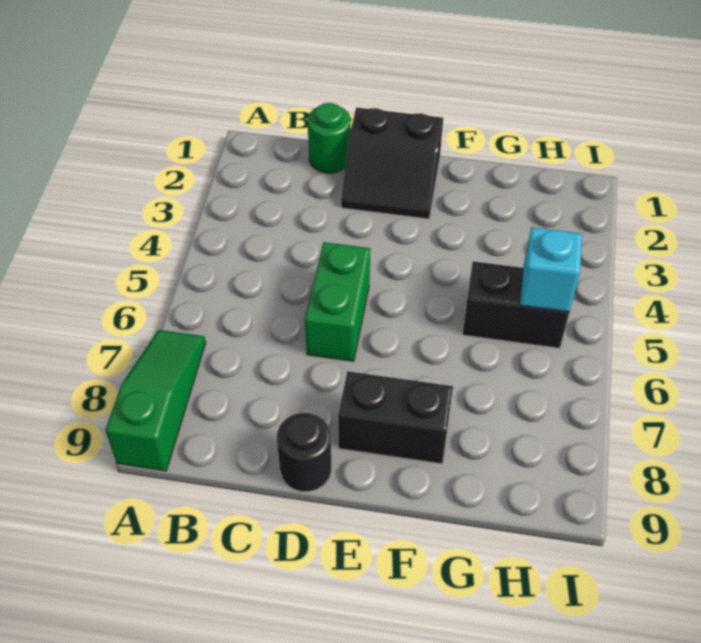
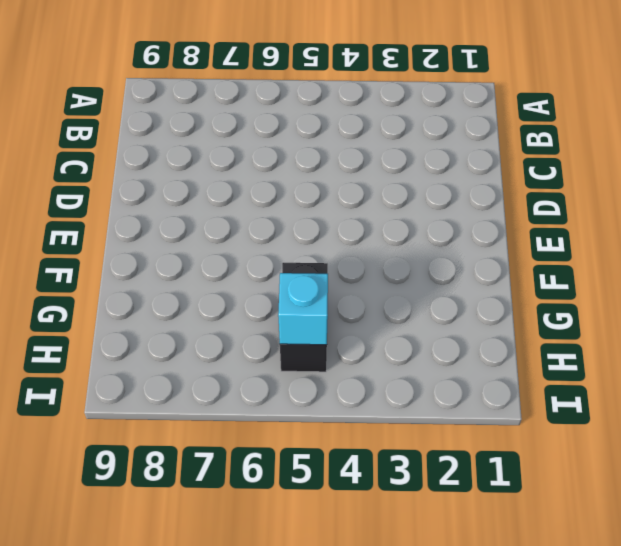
none -> green 1x3 slope [105,330,206,471]
none -> green 1x1 round brick [308,103,350,173]

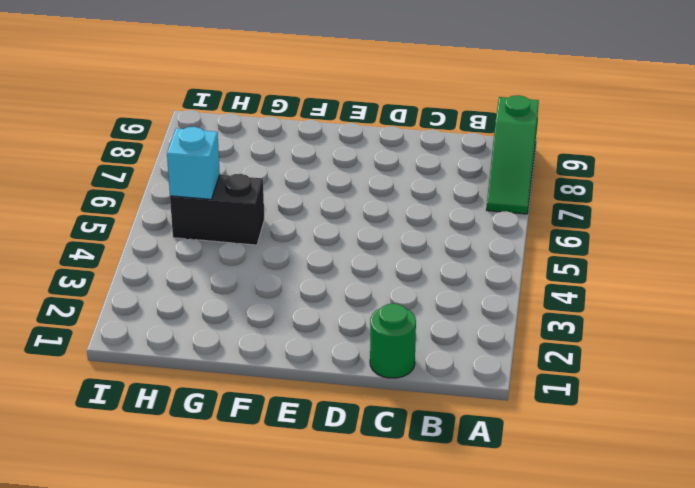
none -> black 2x2 slope [341,108,443,219]
none -> green 1x2 brick [305,242,370,361]

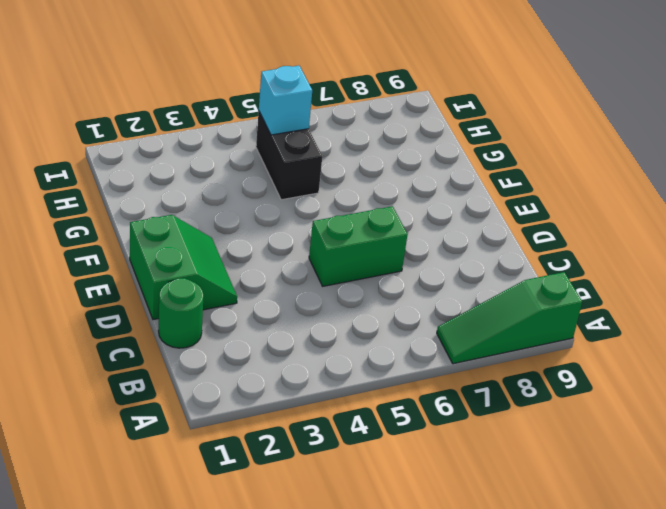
green 2x2 slope [130,215,237,320] -> black 2x2 slope [341,108,443,219]
none -> black 1x1 round brick [277,413,331,492]
none -> black 1x2 brick [338,371,453,464]

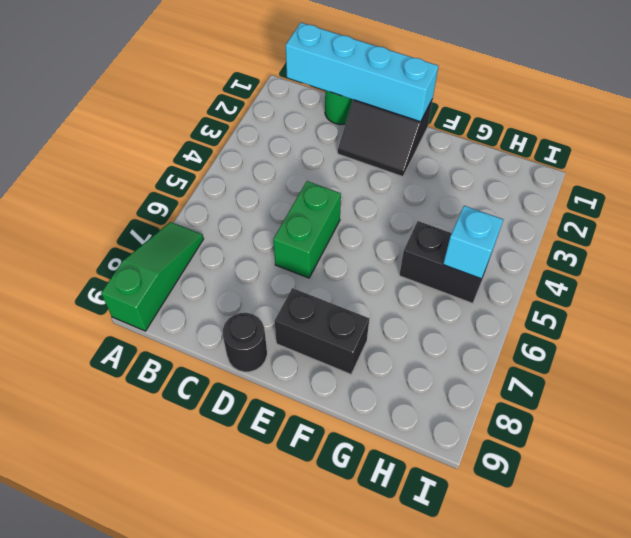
cyan 1x4 brick [286,23,438,122] -> none

